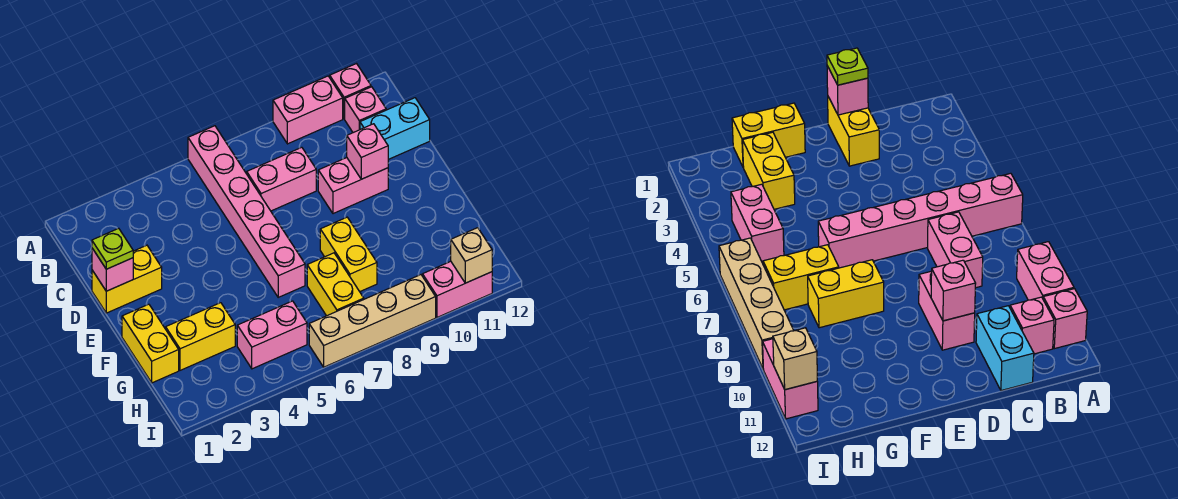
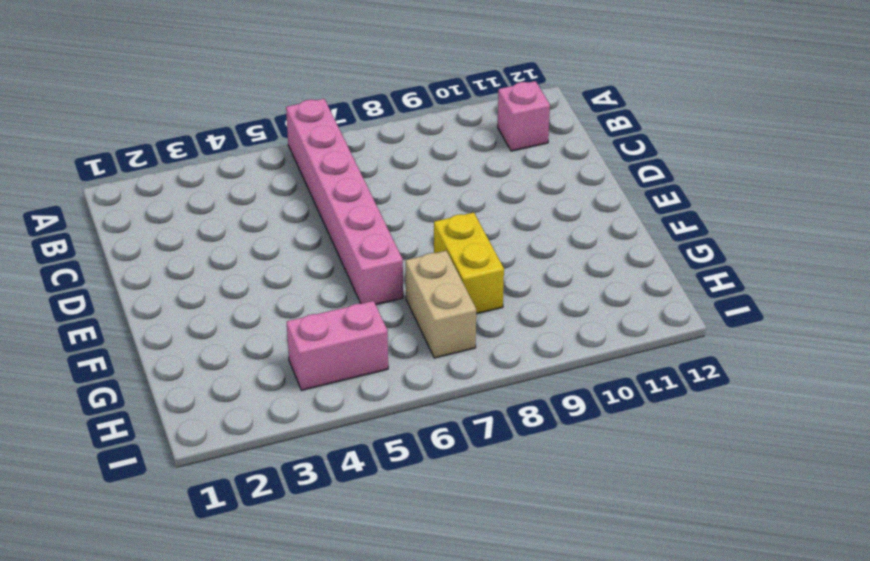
tan 1x2 brick [406,251,476,358] -> yellow 1x2 brick [307,253,364,316]
none -> pink 1x2 brick [273,76,343,144]
none -> pink 1x1 brick [330,64,371,119]
none -> pink 1x2 brick [247,147,316,211]

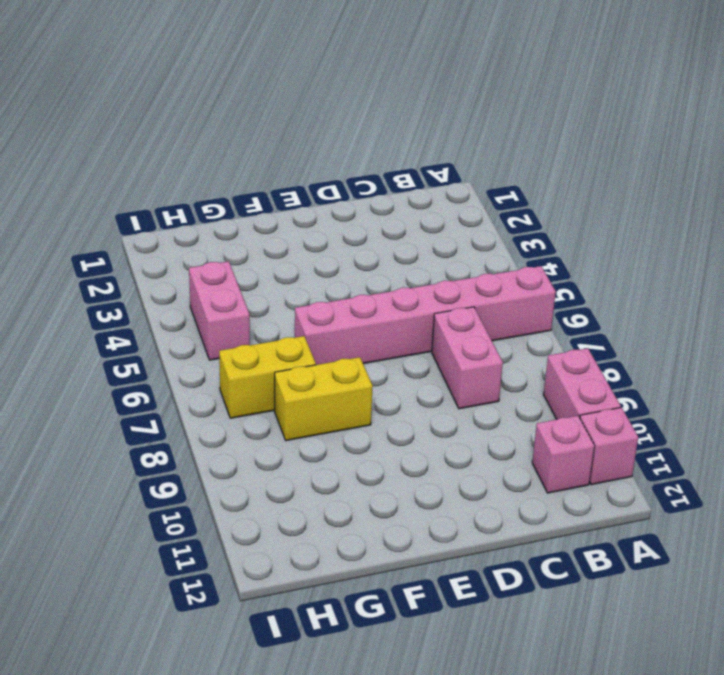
none -> cyan 1x2 brick [360,98,430,159]
none -> yellow 1x2 brick [92,245,162,313]
none -> pink 1x2 brick [318,158,388,214]

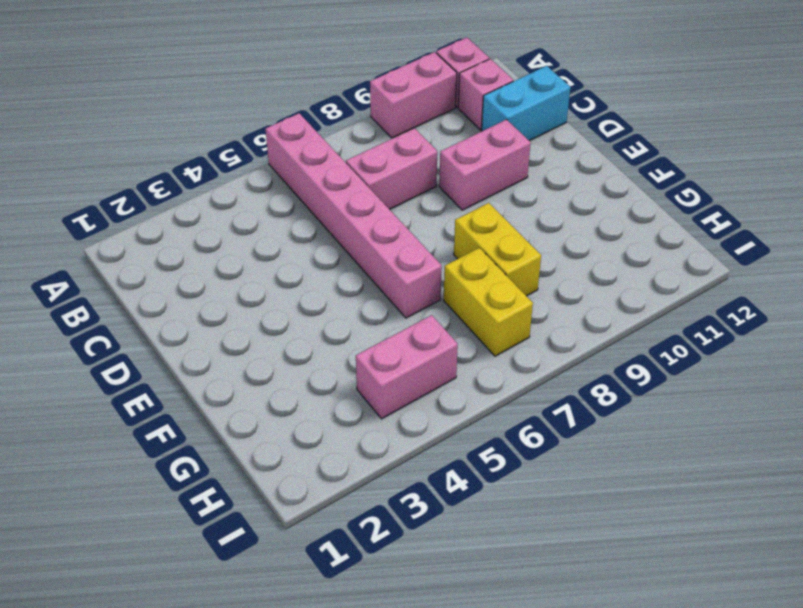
none -> yellow 1x2 brick [92,245,162,313]
none -> yellow 1x2 brick [122,304,179,383]
none -> yellow 1x2 brick [166,303,235,370]

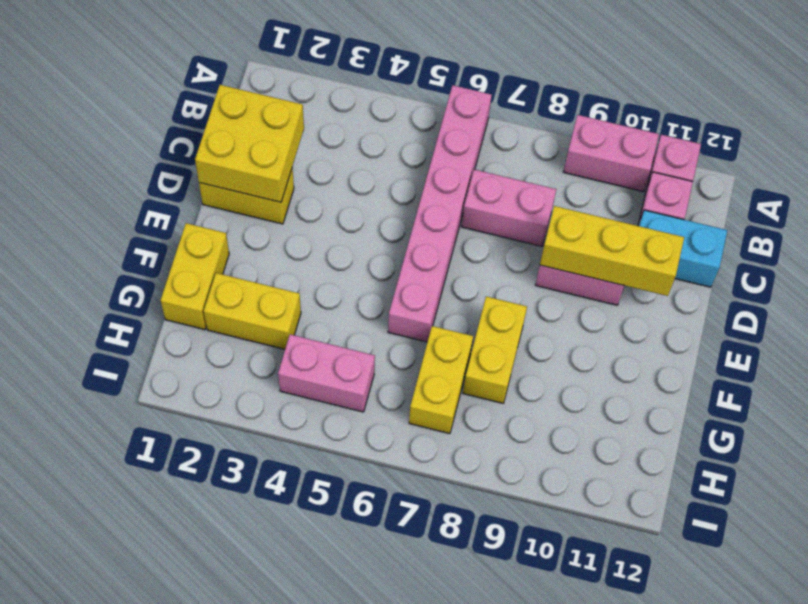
yellow 2x2 brick [195,85,304,202] -> pink 1x1 brick [92,248,133,291]
yellow 1x3 brick [540,206,684,296] -> pink 1x1 brick [347,124,388,179]
none -> tan 1x4 brick [309,275,436,367]
none -> pink 1x2 brick [423,261,492,317]
none -> tan 1x1 brick [451,228,492,283]

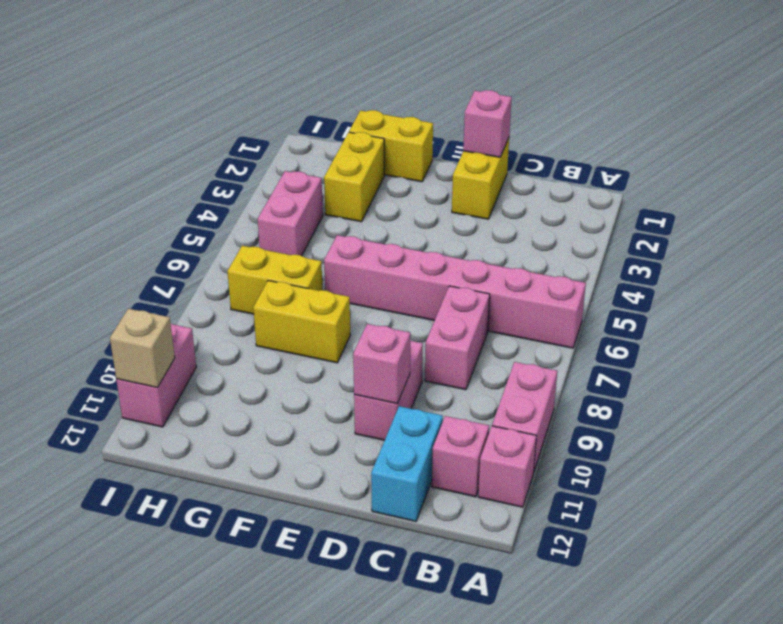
none -> tan 1x4 brick [309,275,436,367]
none -> lime 1x1 plate [92,228,133,269]

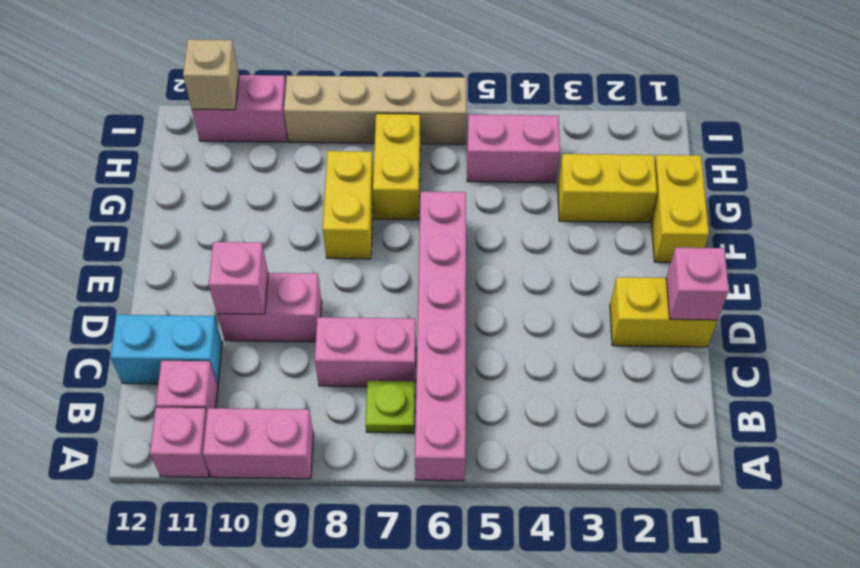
lime 1x1 plate [366,381,415,433] -> lime 1x1 plate moved to [92,228,133,269]

